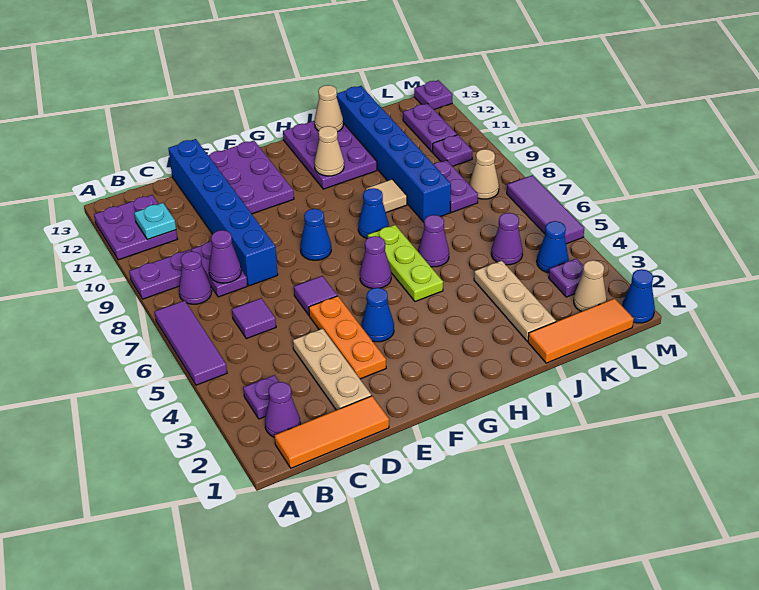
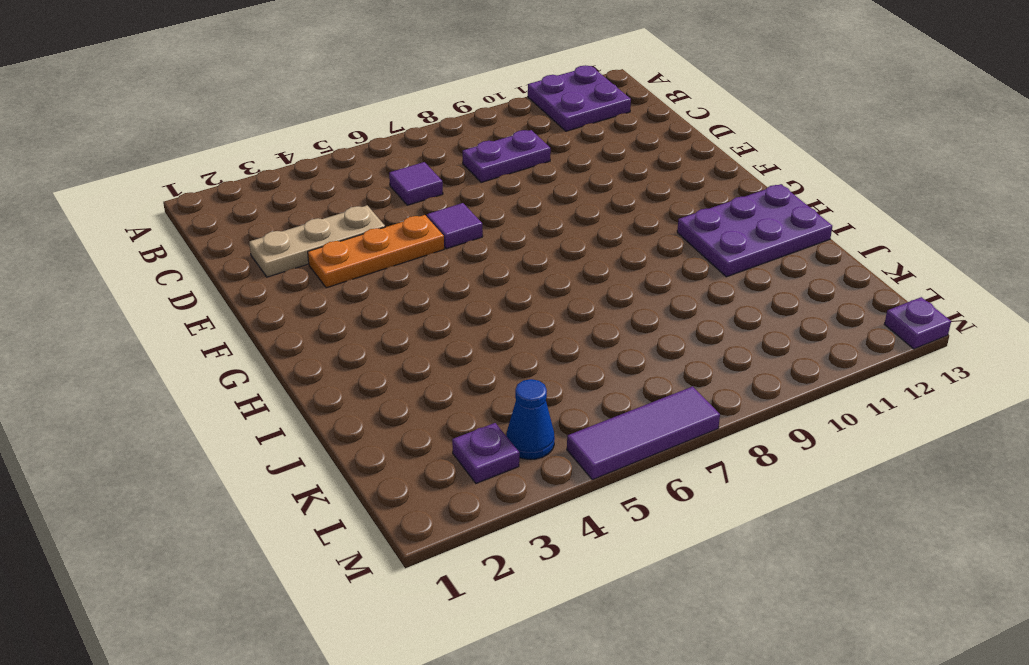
none -> purple 1x3 tile [155,300,227,385]
none -> purple 1x2 plate [129,250,191,299]
none -> orange 1x3 tile [274,396,389,468]
none -> purple 1x1 cone [265,382,300,437]

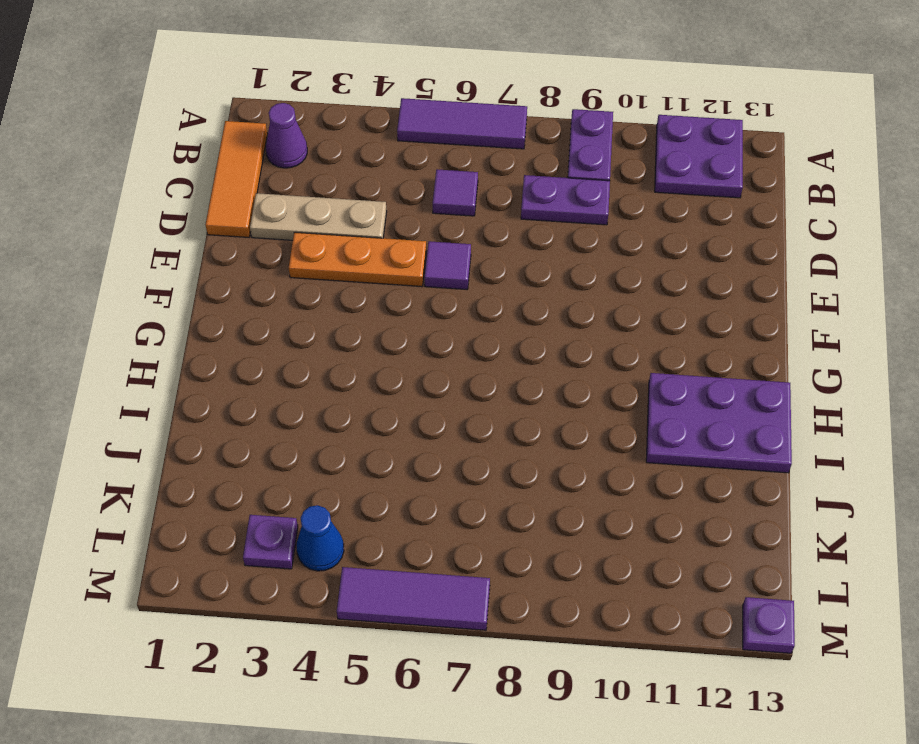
none -> purple 1x1 plate [243,375,279,419]
none -> purple 1x1 cone [179,251,212,304]
none -> blue 1x6 brick [168,139,278,286]
none -> purple 2x3 plate [208,141,294,214]

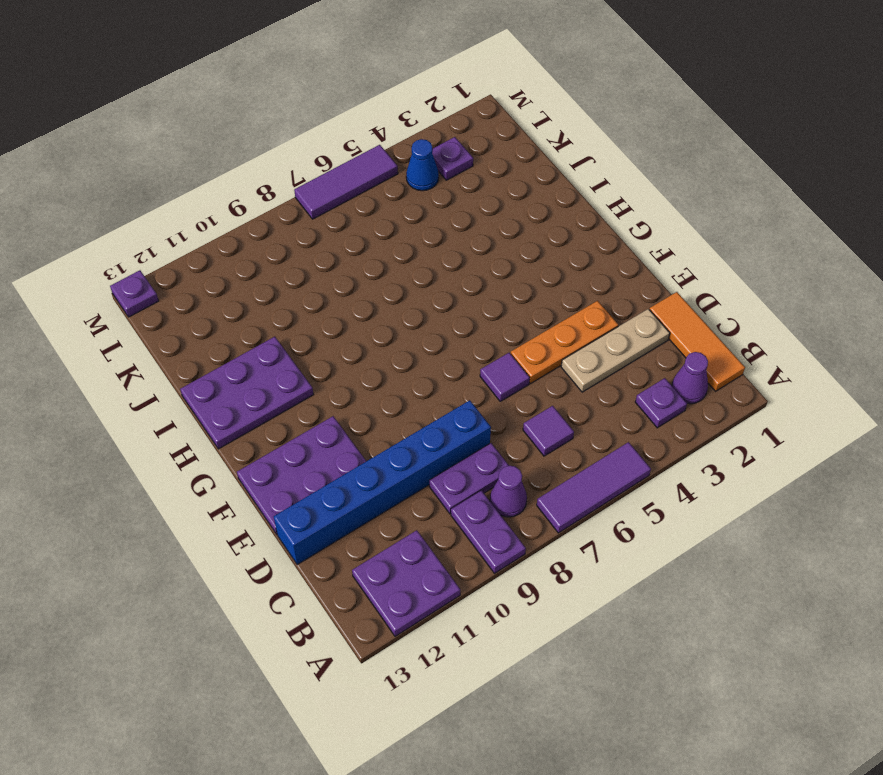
none -> blue 1x1 cone [361,288,394,342]
none -> blue 1x1 cone [300,209,331,260]
none -> purple 1x1 cone [360,236,391,288]
none -> lime 1x3 plate [368,225,443,302]

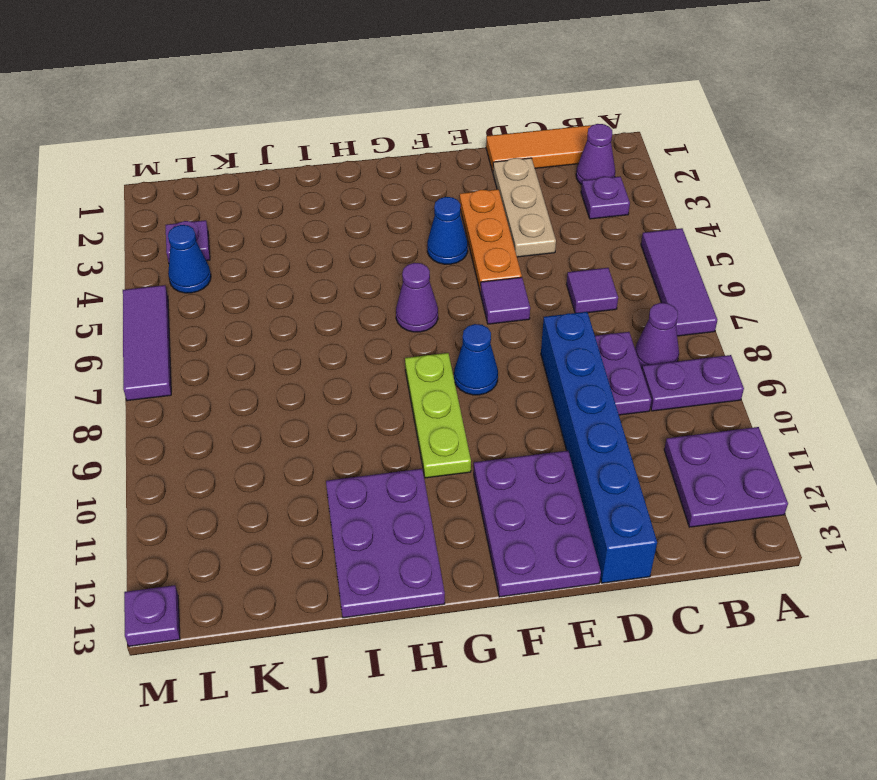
lime 1x3 plate [405,353,471,478] -> lime 1x3 plate moved to [368,225,443,302]
none -> blue 1x1 cone [358,188,389,239]
none -> purple 1x1 cone [418,215,449,267]
none -> tan 1x1 tile [366,179,407,212]
none -> orange 1x3 tile [528,298,634,363]

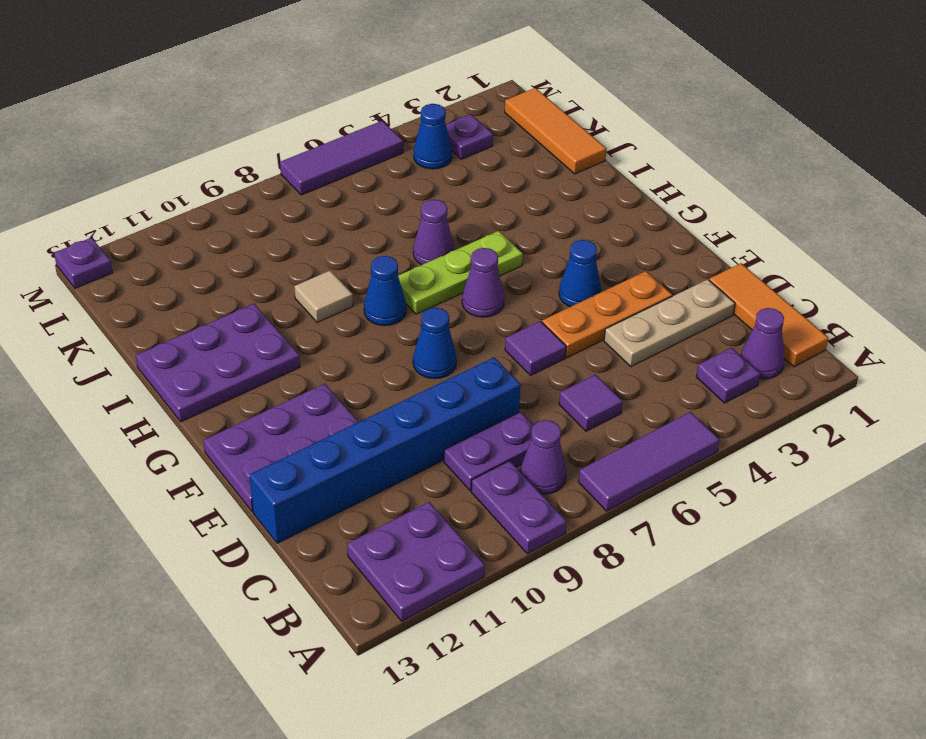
none -> tan 1x3 plate [474,261,556,341]
none -> blue 1x6 brick [337,86,451,222]
none -> purple 1x1 cone [491,213,523,265]
none -> purple 1x2 plate [433,160,478,212]

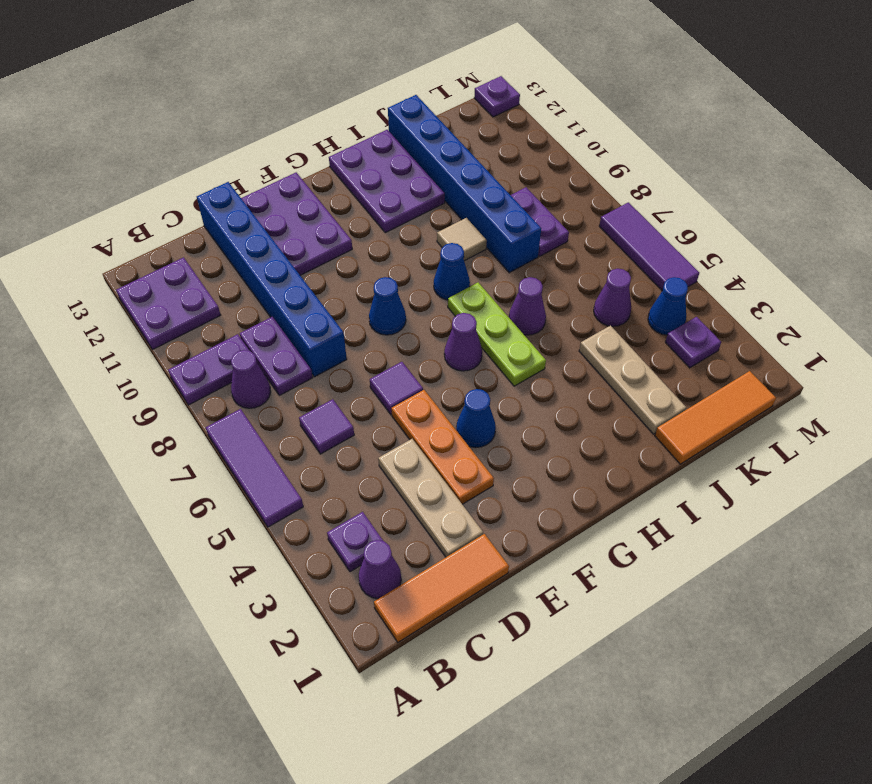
none -> tan 1x1 cone [574,260,607,312]
none -> tan 1x1 cone [469,149,499,199]
none -> purple 1x1 plate [433,135,473,166]
none -> purple 1x2 plate [403,103,457,152]

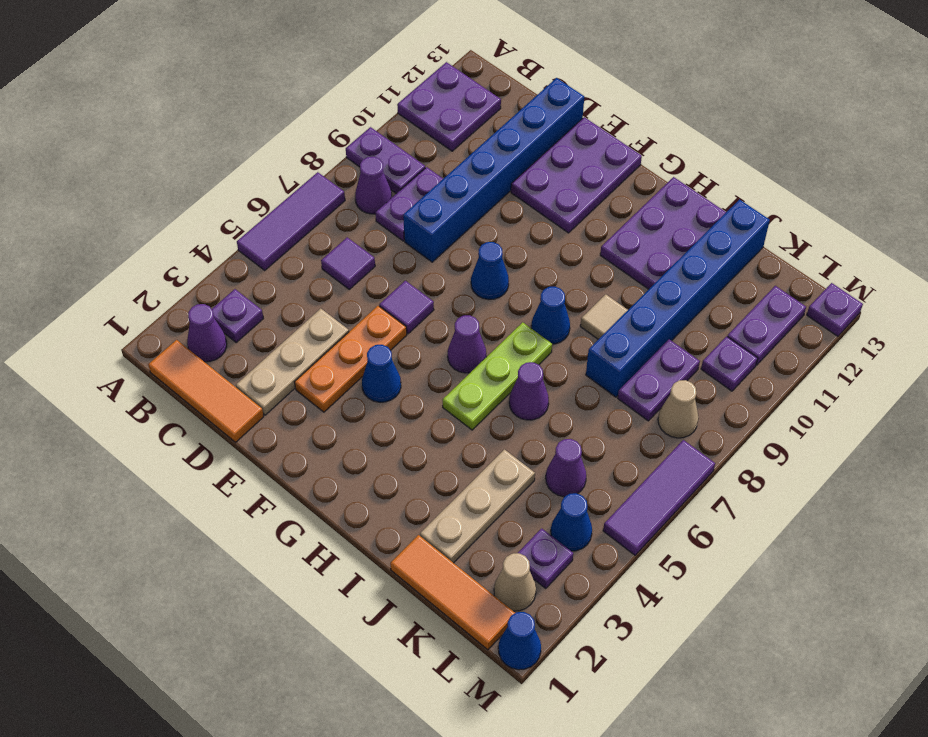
none -> cyan 1x1 plate [134,203,176,240]
none -> purple 1x1 cone [209,230,241,283]
none -> tan 1x1 cone [315,126,344,176]
none -> tan 1x1 cone [315,85,343,132]

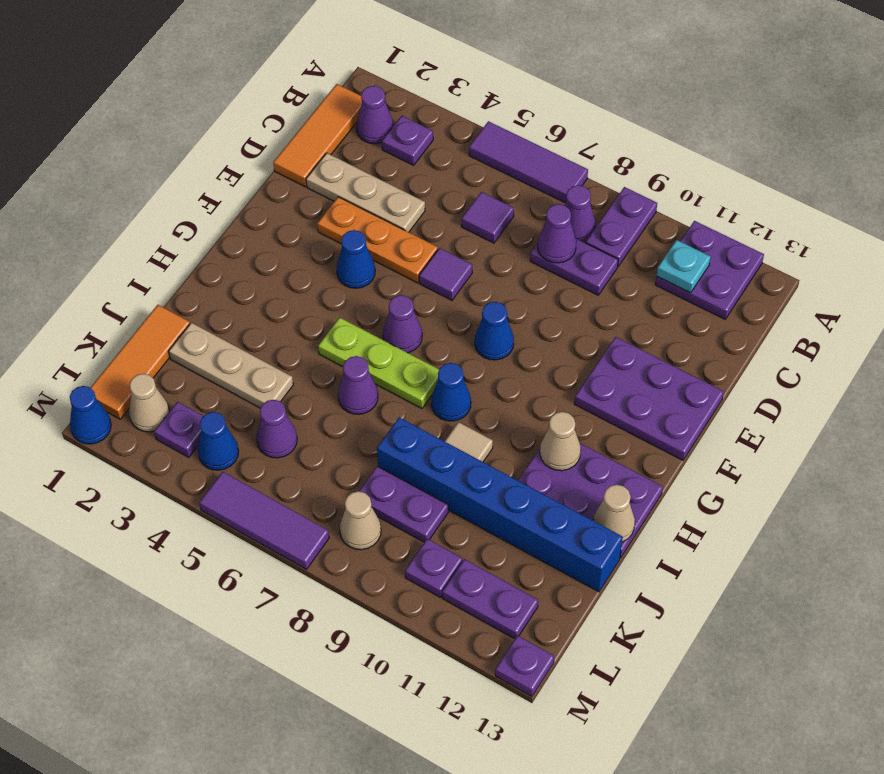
none -> blue 1x6 brick [168,139,278,286]

